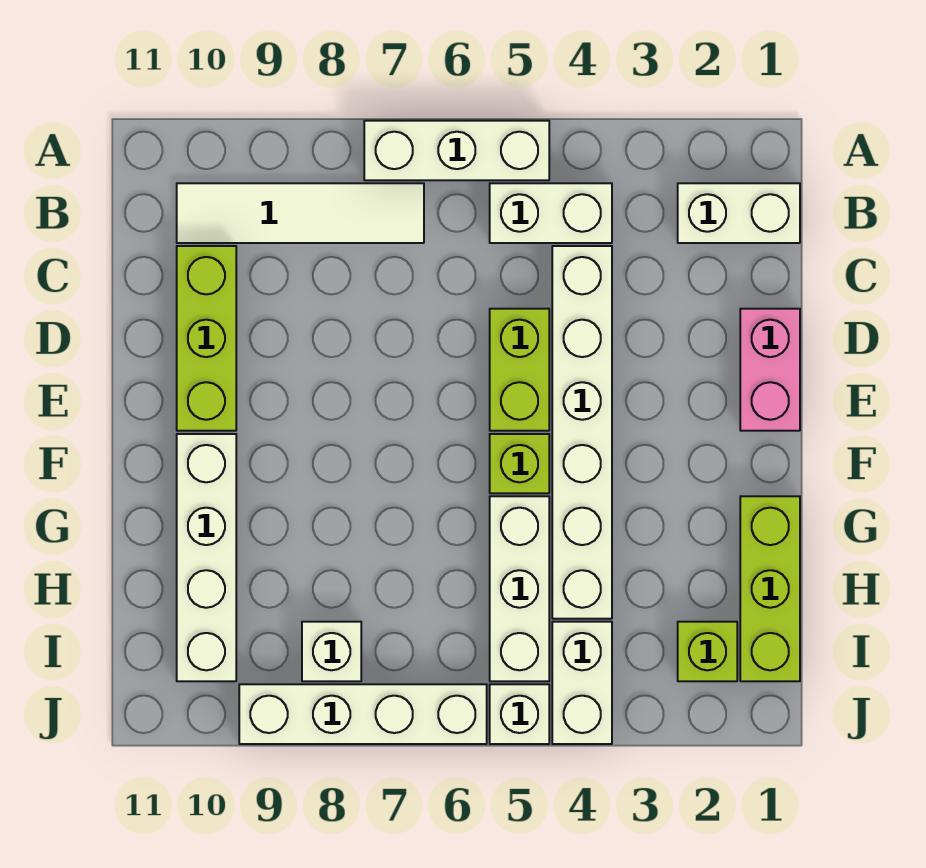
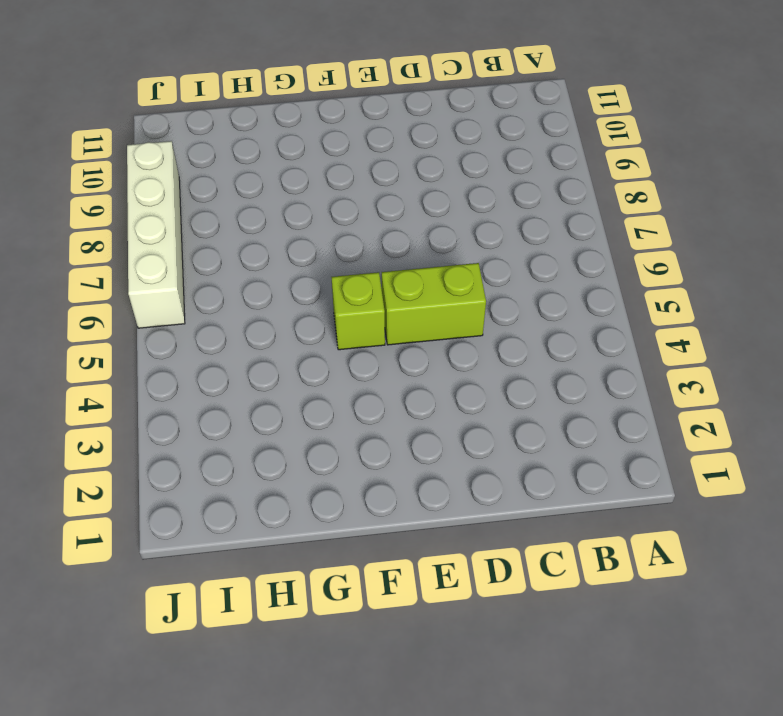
none -> white 1x3 brick [364,121,549,180]
none -> white 1x2 brick [678,183,800,243]
none -> white 1x2 brick [490,183,612,243]

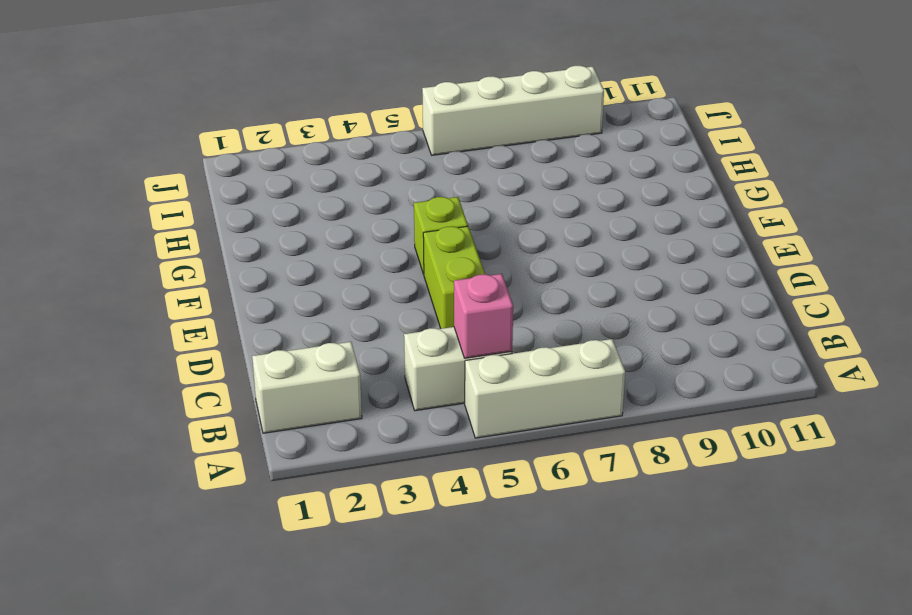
pink 1x1 brick [454,274,513,358] -> none
none -> white 1x4 tile [177,183,424,243]
none -> white 1x6 brick [552,246,612,619]
none -> lime 1x3 brick [177,246,236,431]

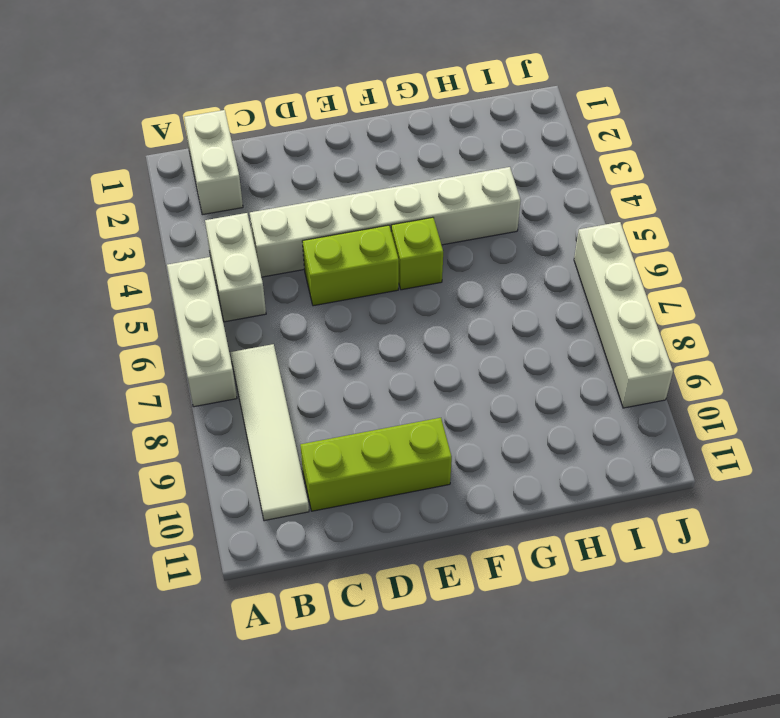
none -> pink 1x2 brick [740,309,800,431]
none -> white 1x4 brick [177,434,236,681]
none -> lime 1x3 brick [740,496,800,681]

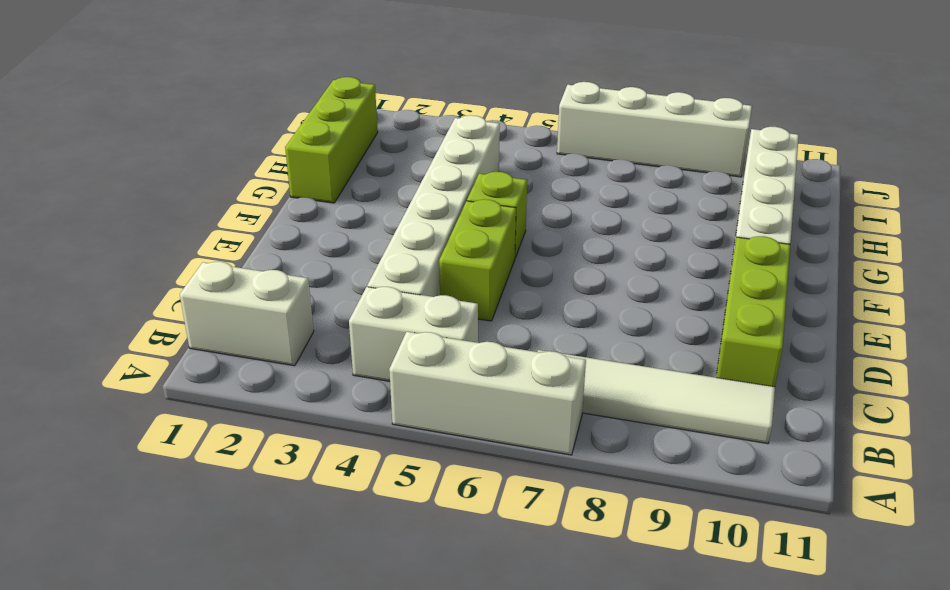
none -> pink 1x2 brick [740,309,800,431]
none -> white 1x3 brick [490,496,549,681]
none -> lime 1x1 brick [678,622,737,681]

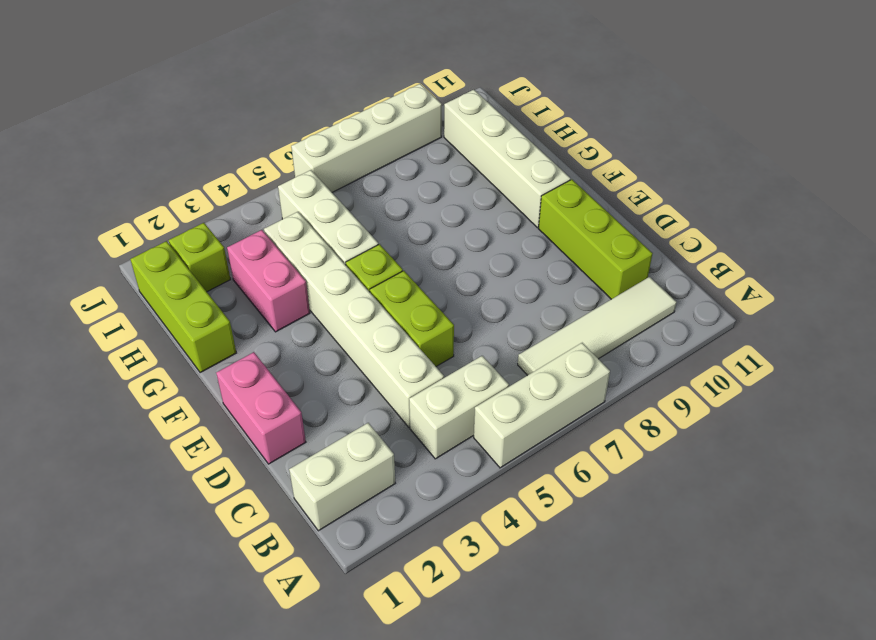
pink 1x2 brick [227,230,310,332] -> none
none -> white 1x2 brick [552,622,612,744]
none -> white 1x1 brick [302,622,361,681]
none -> white 1x1 brick [490,684,549,744]

